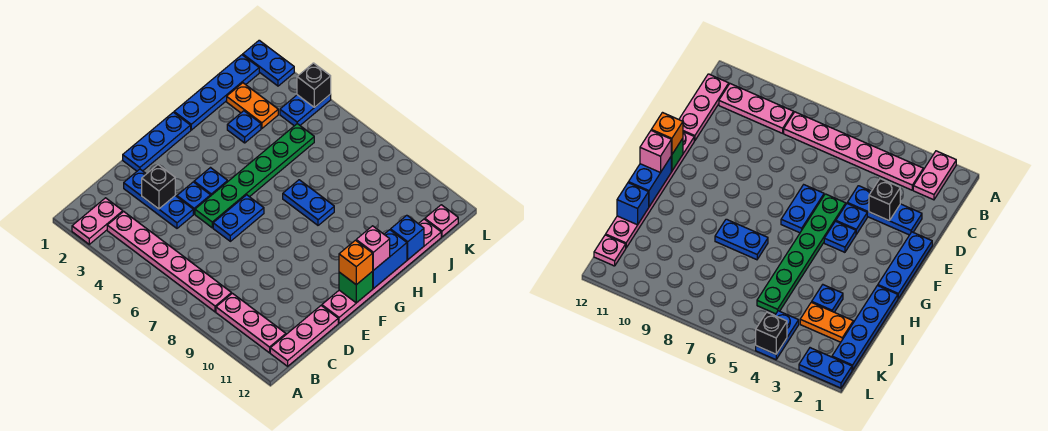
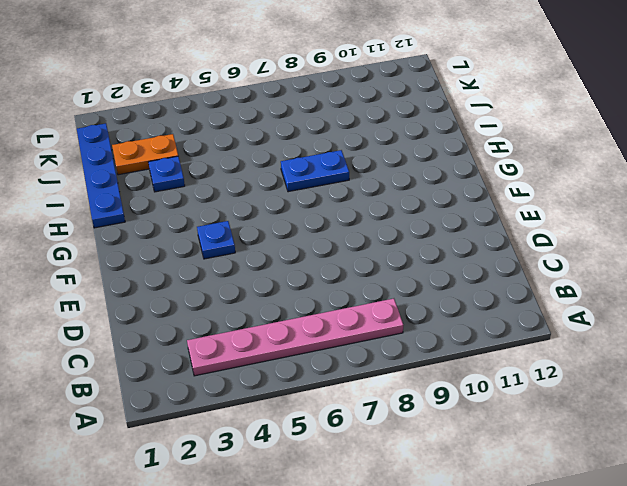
none -> pink 1x2 plate [72,198,123,244]
none -> pink 1x3 plate [216,293,286,353]
none -> pink 1x3 plate [270,306,338,366]

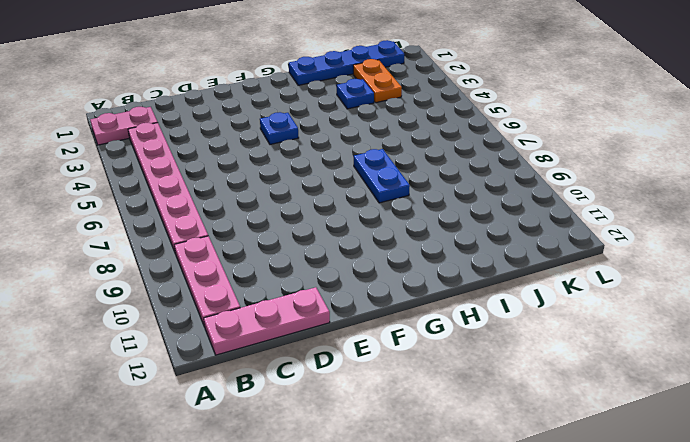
none -> blue 1x3 plate [124,169,193,228]
none -> blue 1x3 plate [123,112,191,171]
none -> blue 1x1 plate [177,182,211,214]

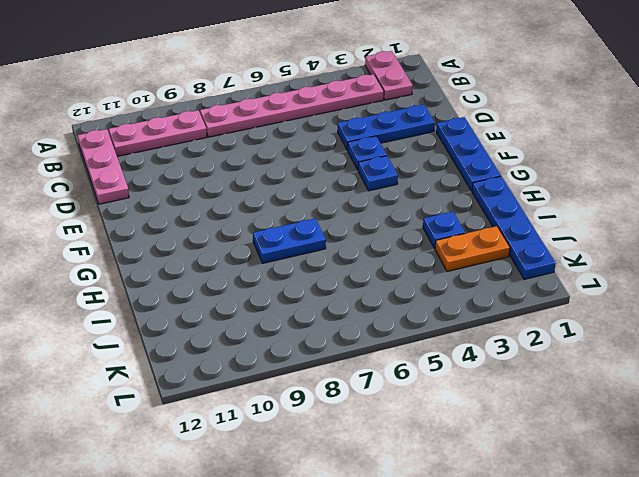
none -> green 1x6 plate [195,124,314,228]
none -> blue 1x2 plate [213,195,264,241]
none -> pink 1x6 plate [322,219,441,323]

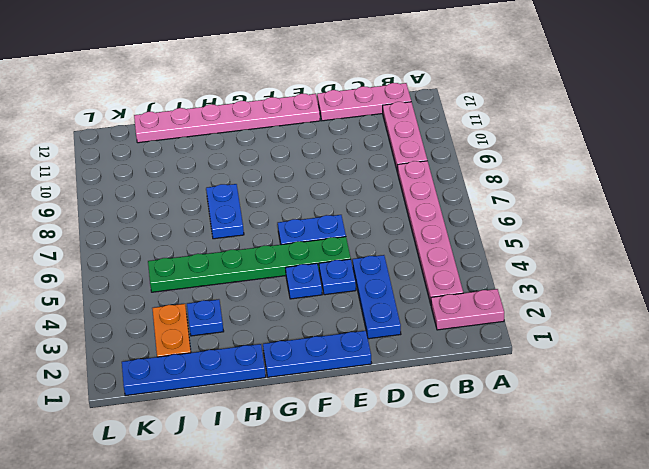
none -> blue 1x2 plate [280,94,331,126]
none -> pink 1x1 plate [425,205,458,237]
none -> blue 1x2 plate [243,40,294,86]

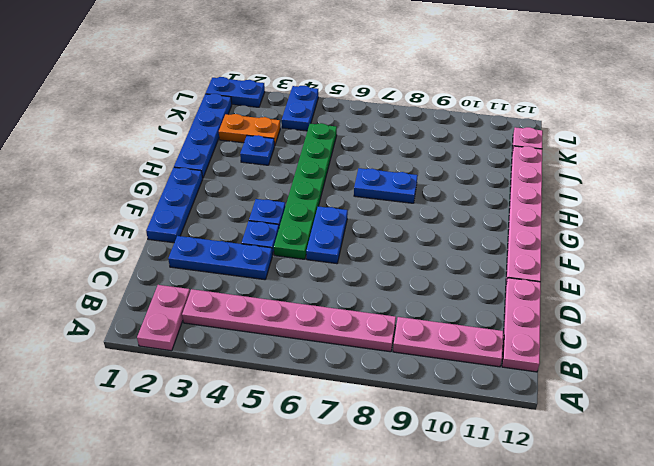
none -> black 1x1 brick [142,165,175,209]
none -> green 1x1 brick [339,271,373,303]
none -> blue 1x2 brick [373,230,407,289]

